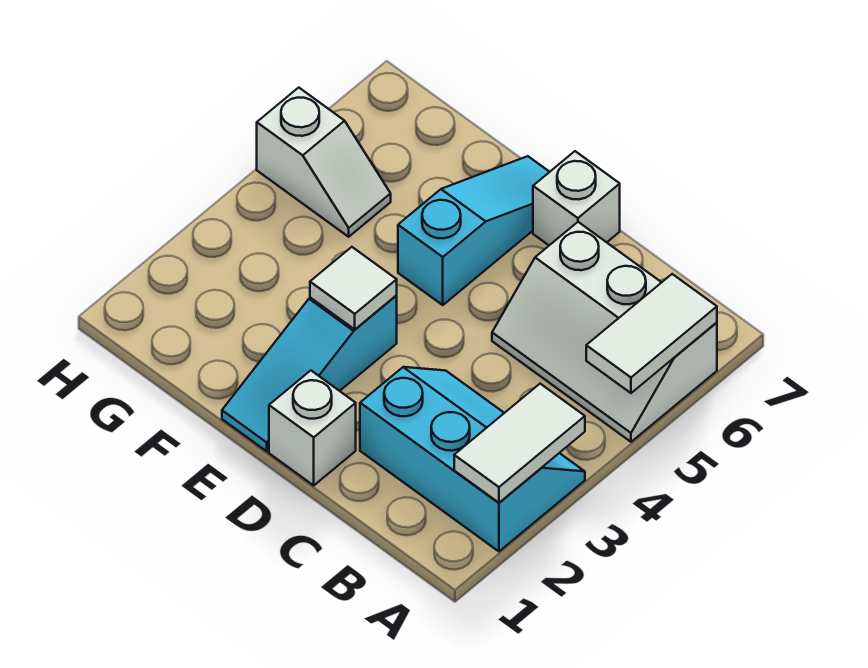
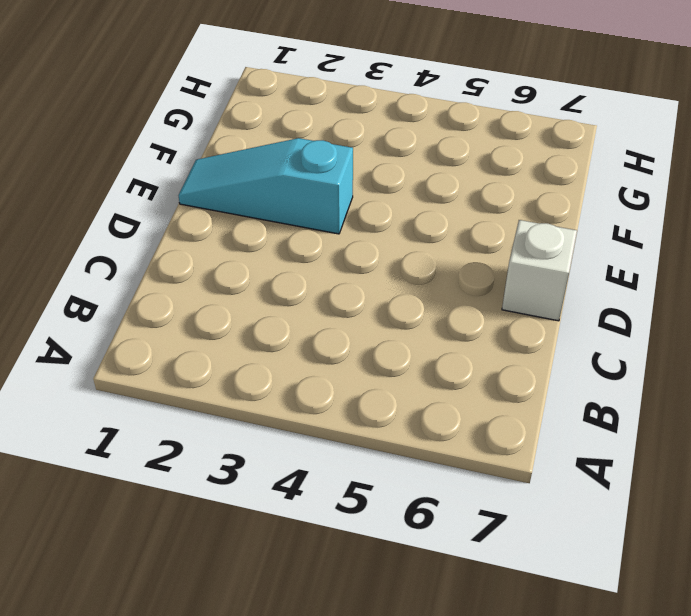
none -> cyan 2x3 slope [360,367,585,551]
none -> white 2x3 slope [492,222,717,442]

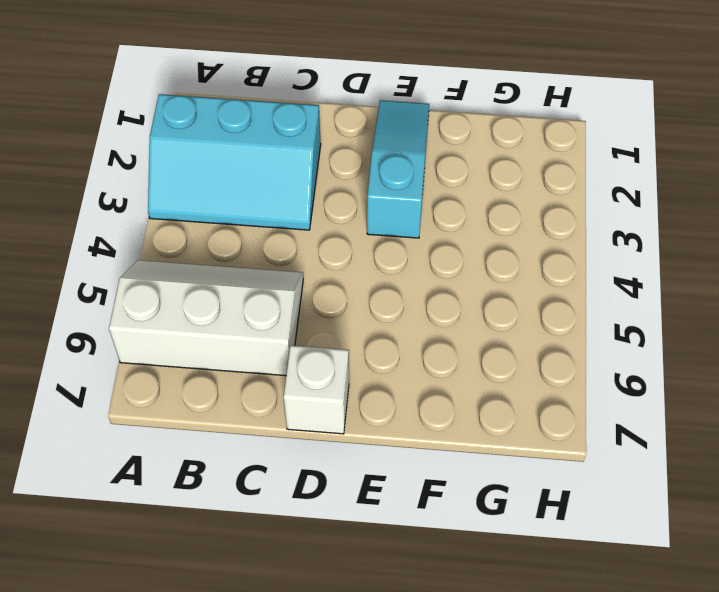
none -> white 1x1 brick [269,371,356,485]
none -> cyan 1x3 slope [398,156,549,305]

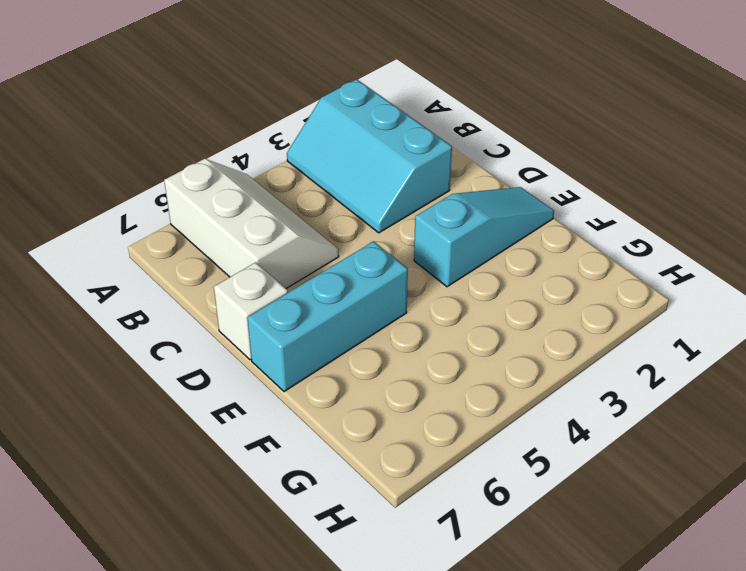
cyan 1x3 brick [247,241,408,392] -> cyan 1x3 slope [398,156,549,305]
none -> white 1x1 brick [269,371,356,485]
none -> white 1x2 slope [257,88,391,237]

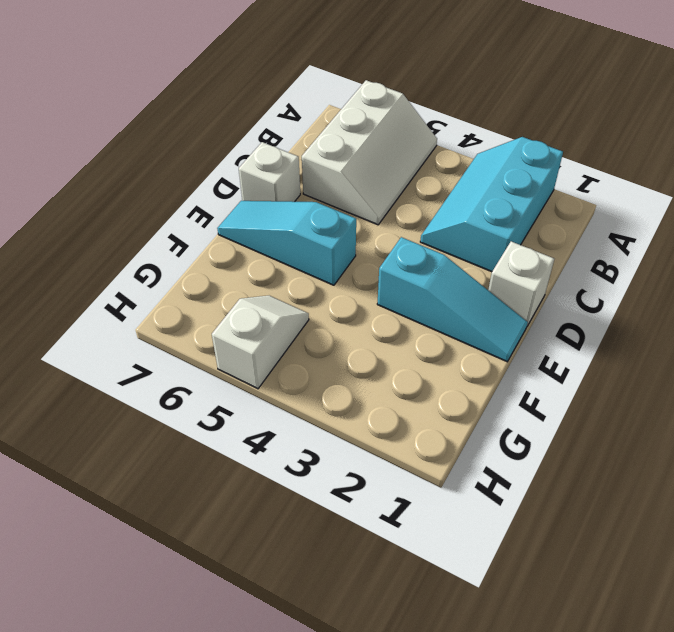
none -> white 1x2 tile [454,384,585,503]
none -> white 1x2 tile [586,274,717,393]

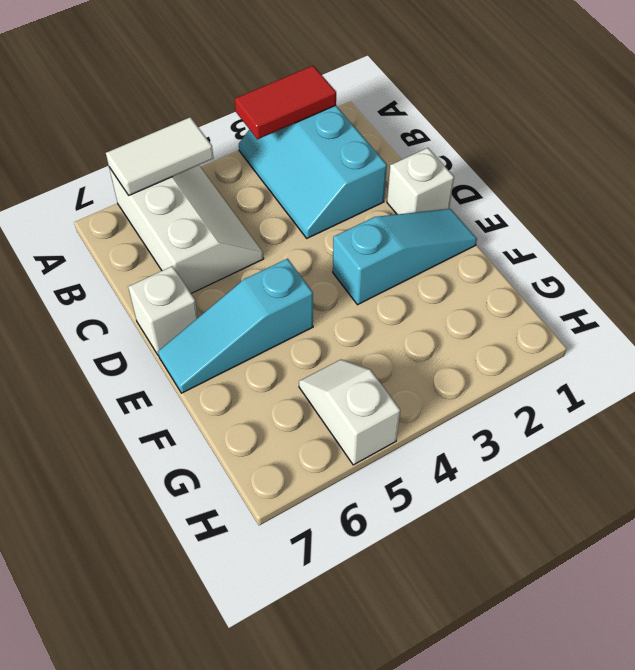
red 1x2 tile [235,66,336,139] -> white 1x2 tile [454,384,585,503]
none -> white 1x1 tile [310,247,397,329]

